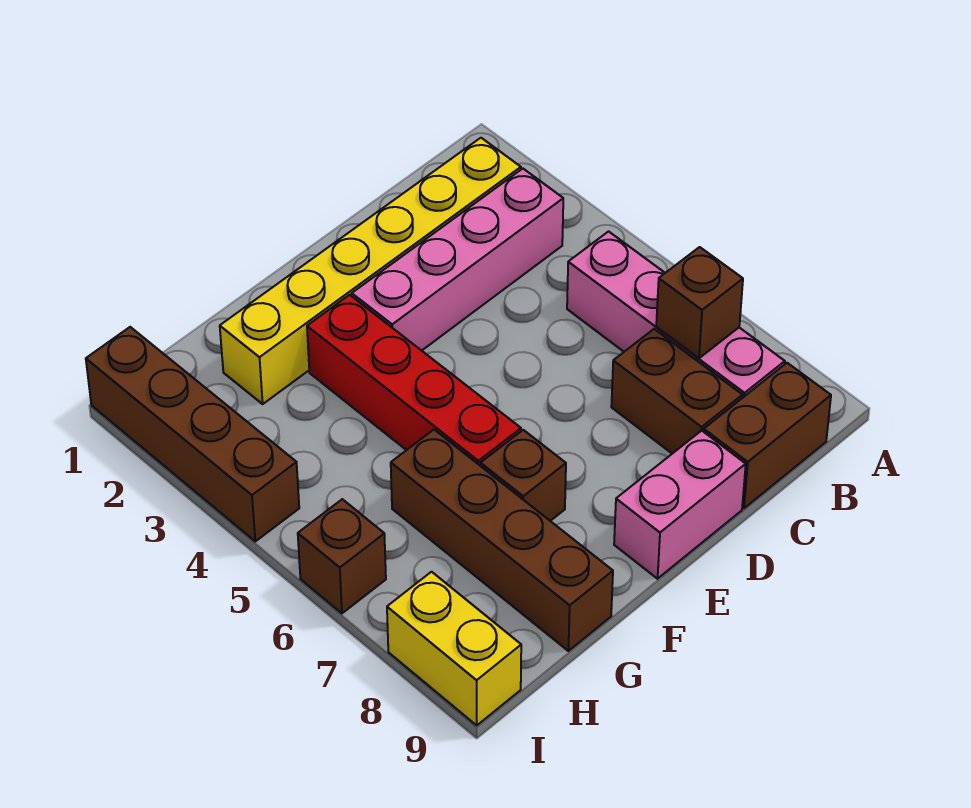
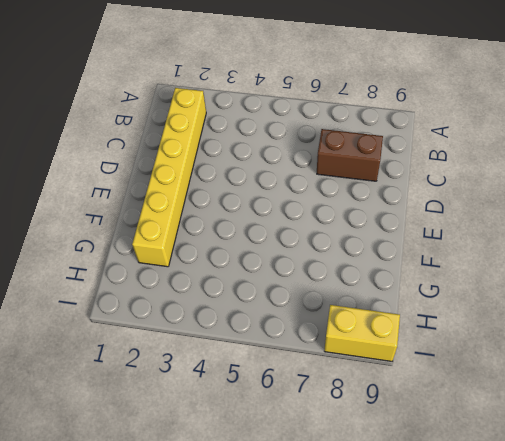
none -> pink 1x4 brick [352,169,563,351]
none -> pink 1x4 brick [567,231,785,398]
none -> brown 1x2 brick [704,363,831,508]

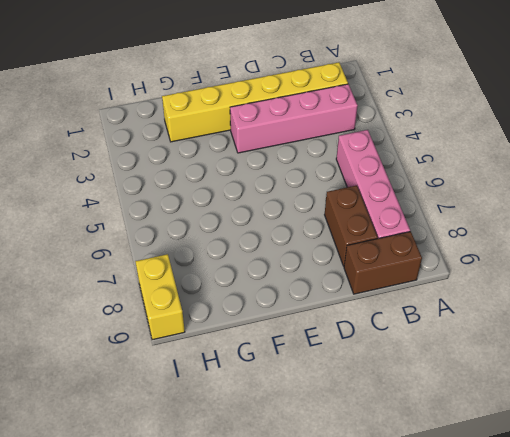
none -> pink 1x2 brick [614,431,746,579]
none -> red 1x4 brick [307,295,521,466]
none -> brown 1x1 brick [481,430,566,521]

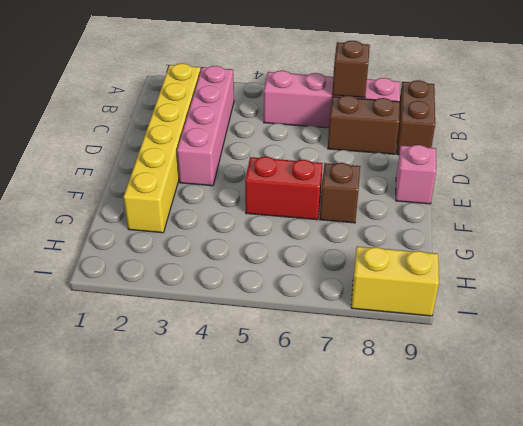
pink 1x1 brick [396,145,436,204] -> pink 1x2 brick [614,431,746,579]
red 1x2 brick [245,157,323,220] -> red 1x4 brick [307,295,521,466]
none -> brown 1x4 brick [391,430,613,651]
none -> brown 1x4 brick [86,327,299,541]
none -> brown 1x1 brick [298,499,386,613]

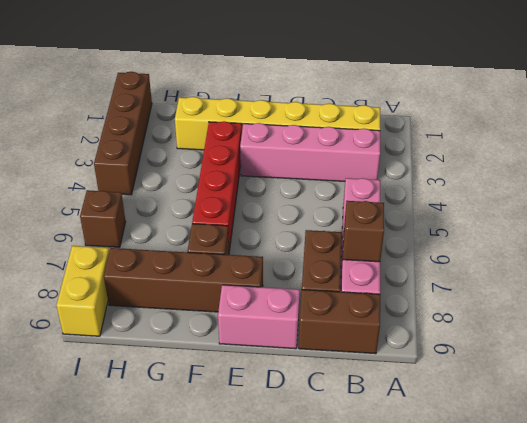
brown 1x4 brick [104,248,263,312] -> brown 1x4 brick turned to [391,430,613,651]

